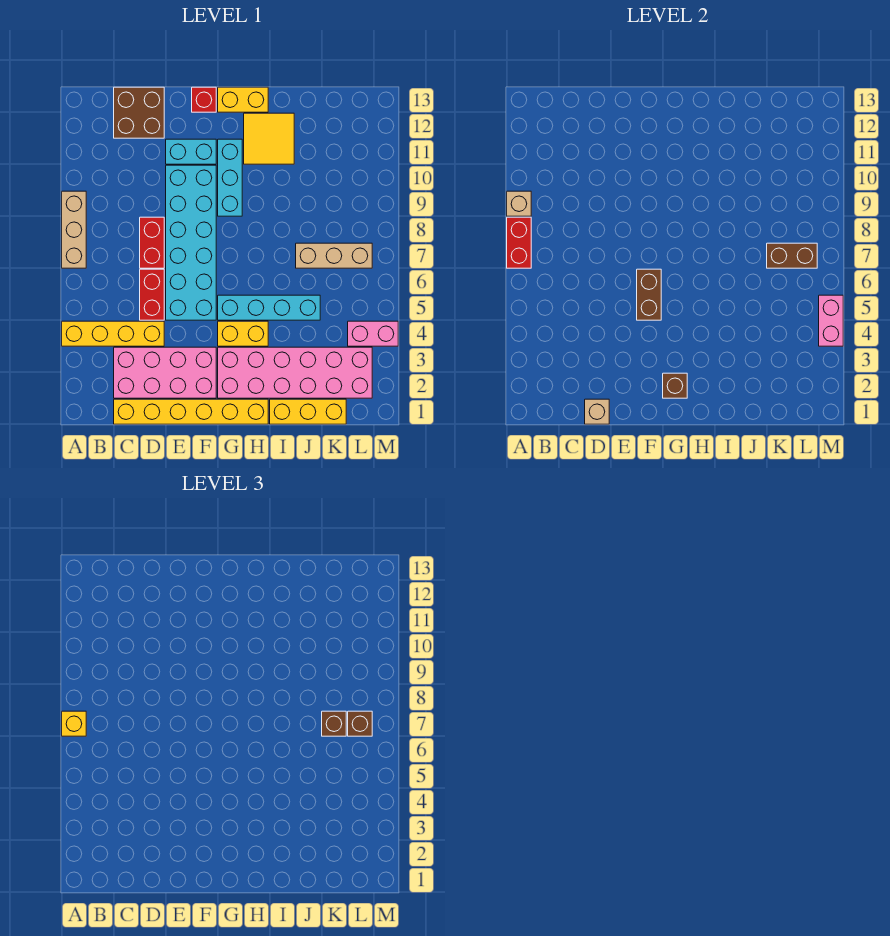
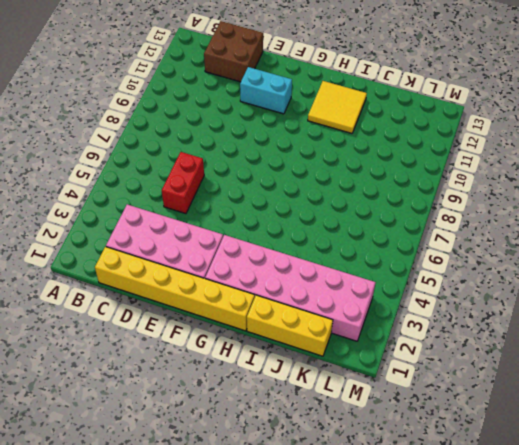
none -> yellow 1x4 brick [62,321,164,346]
none -> tan 1x3 brick [62,191,86,268]
none -> red 1x2 brick [140,217,164,268]

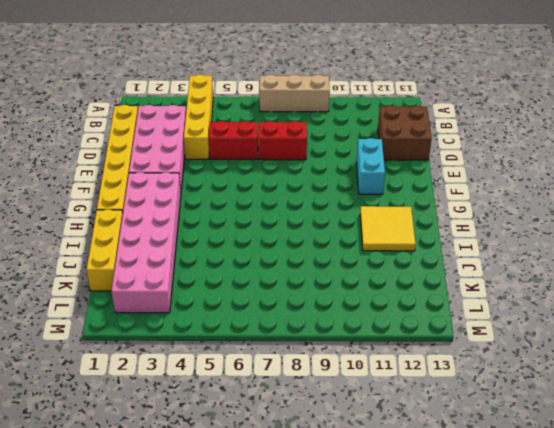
none -> cyan 2x6 brick [166,165,216,320]
none -> red 1x1 brick [192,87,216,112]
none -> yellow 1x2 brick [218,321,268,346]

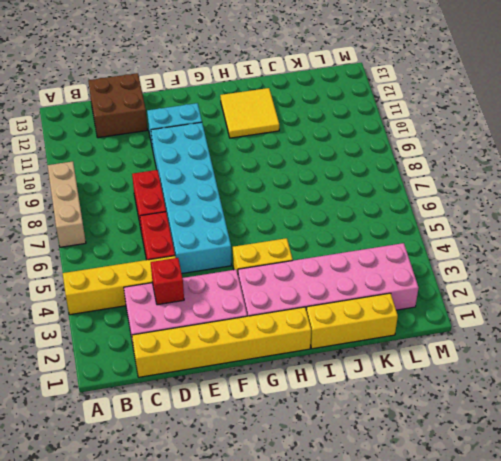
red 1x1 brick [151,258,184,305] -> red 1x1 brick moved to [192,87,216,112]
none -> cyan 1x4 brick [218,295,320,320]
none -> cyan 1x3 brick [218,139,242,216]
none -> yellow 1x2 brick [218,87,268,112]

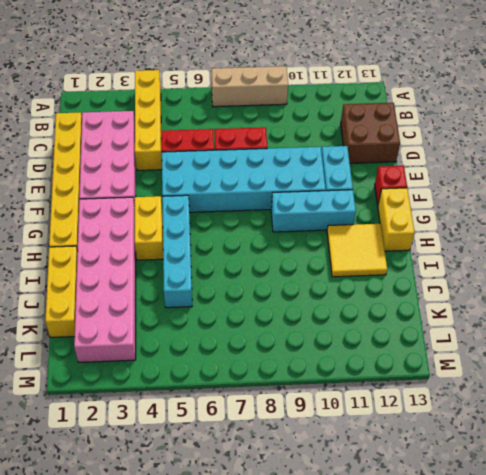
none -> tan 1x3 brick [296,243,372,268]
none -> pink 1x2 brick [348,321,398,346]
none -> red 1x2 brick [507,217,531,268]

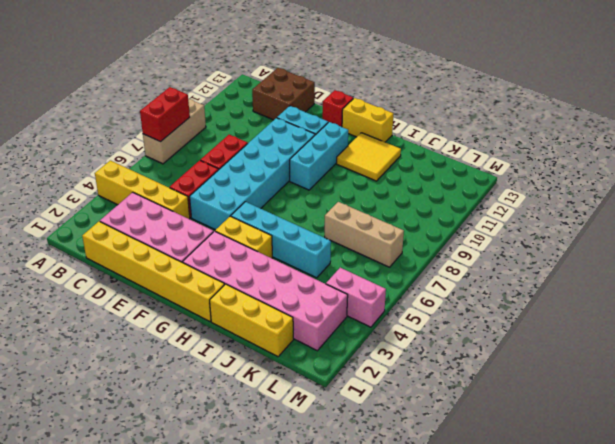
none -> tan 1x1 brick [507,191,531,216]
none -> tan 1x1 brick [585,399,609,424]
none -> brown 1x2 brick [637,269,661,320]

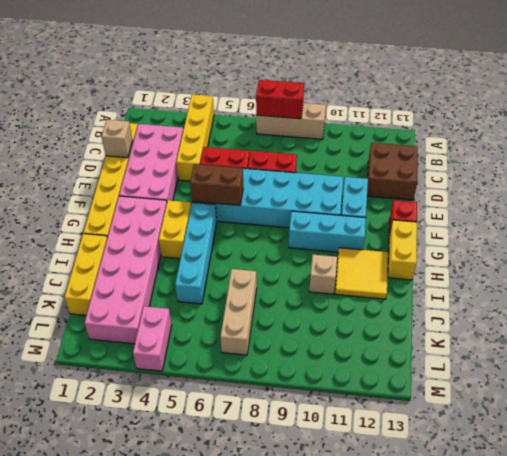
tan 1x1 brick [309,255,337,294] -> tan 1x1 brick moved to [507,191,531,216]
none -> brown 1x1 brick [663,373,687,398]
none -> brown 1x2 brick [767,243,817,268]
none -> pink 1x2 brick [819,295,843,346]

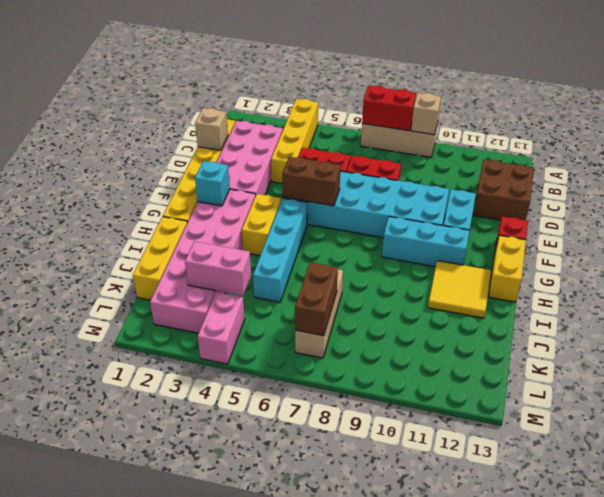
cyan 1x1 brick [195,161,230,206] -> brown 1x1 brick [663,373,687,398]
pink 1x2 brick [185,241,251,296] -> pink 1x2 brick moved to [819,295,843,346]
none -> yellow 1x1 brick [62,711,86,736]
none -> brown 1x1 brick [322,711,346,736]
none -> brown 1x1 brick [348,711,372,736]

